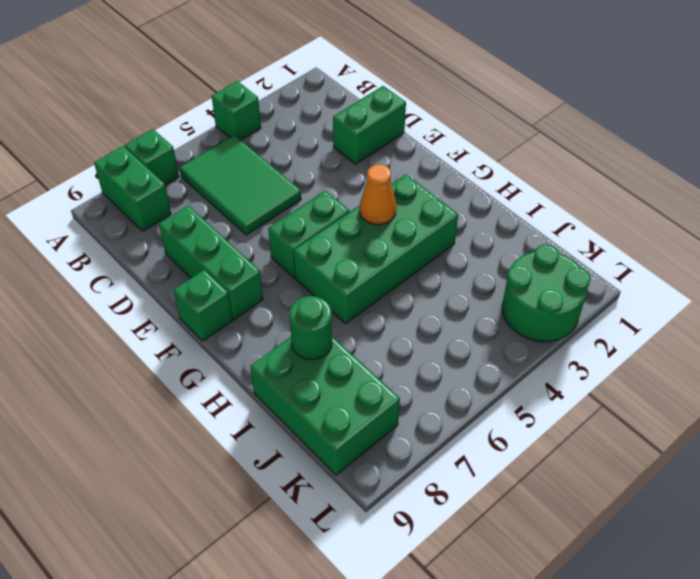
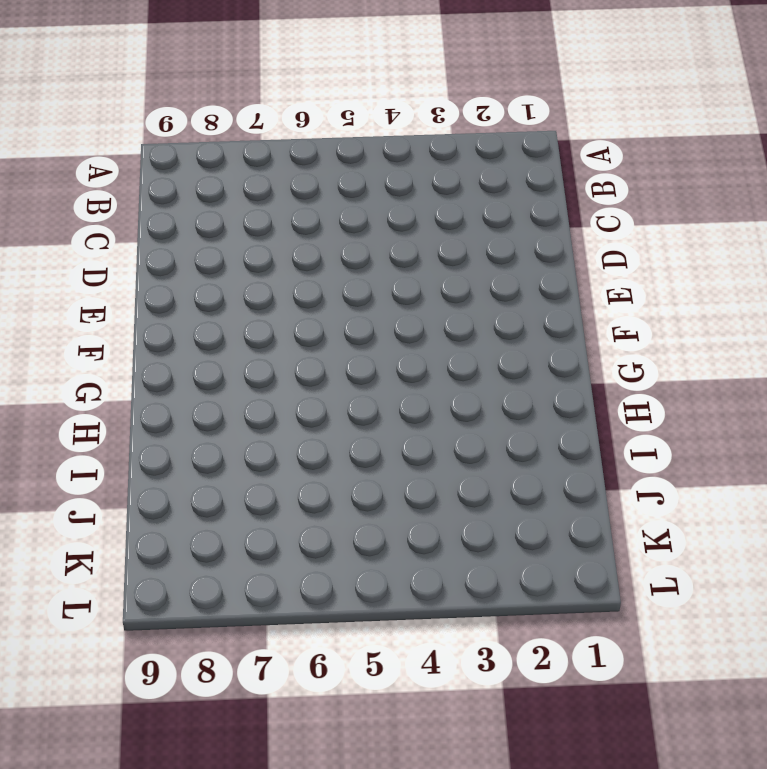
none -> green 1x1 brick [212,81,261,140]
none -> green 1x1 brick [125,129,179,185]
none -> green 1x2 brick [94,146,171,231]

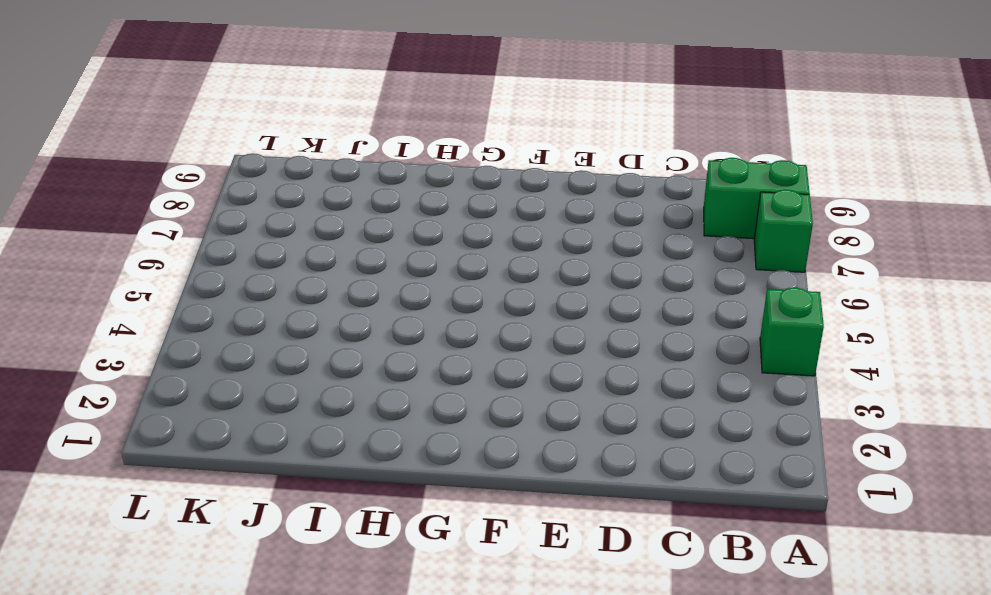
none -> green 2x3 tile [180,135,301,235]
none -> green 1x2 brick [333,86,406,164]
none -> green 1x3 brick [159,206,263,319]

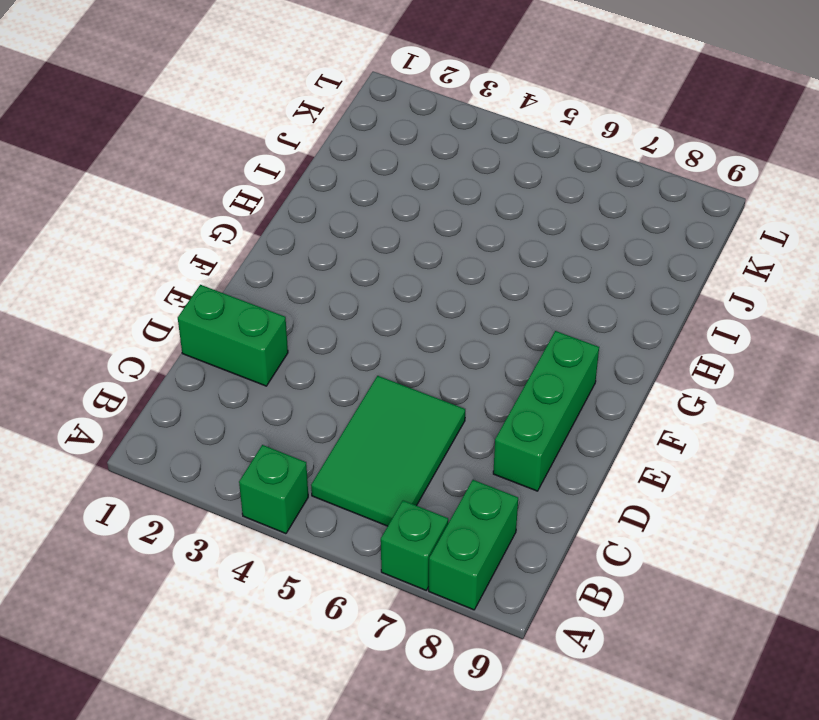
none -> green 1x2 brick [268,191,349,278]
none -> green 1x1 brick [173,270,232,341]
none -> green 2x4 brick [293,174,458,324]

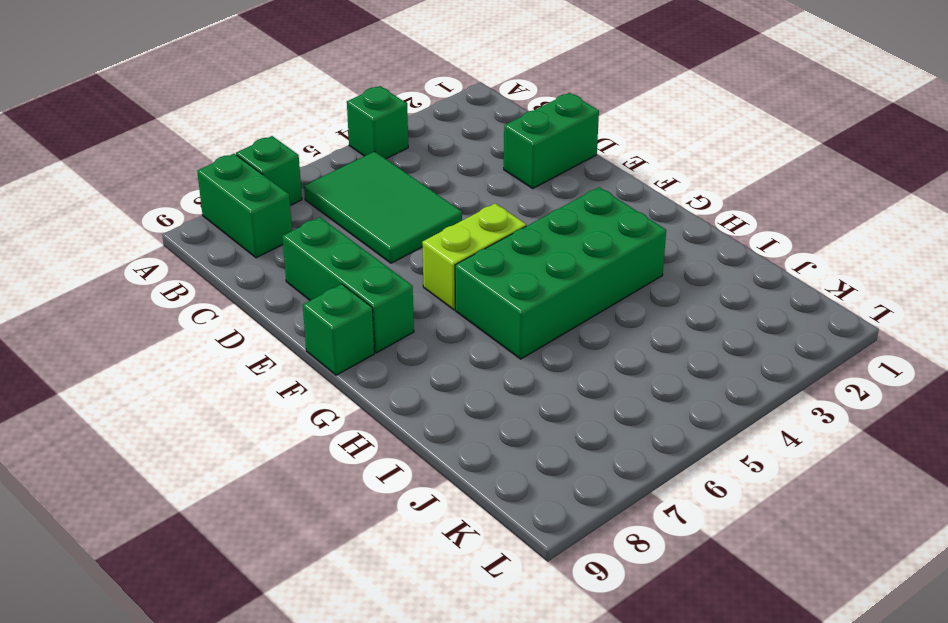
lime 1x2 brick [422,203,526,310] -> green 1x2 brick [268,191,349,278]
none -> green 2x3 brick [250,337,400,475]
none -> green 2x2 round brick [502,245,590,341]
none -> orange 1x1 cone [360,165,396,225]

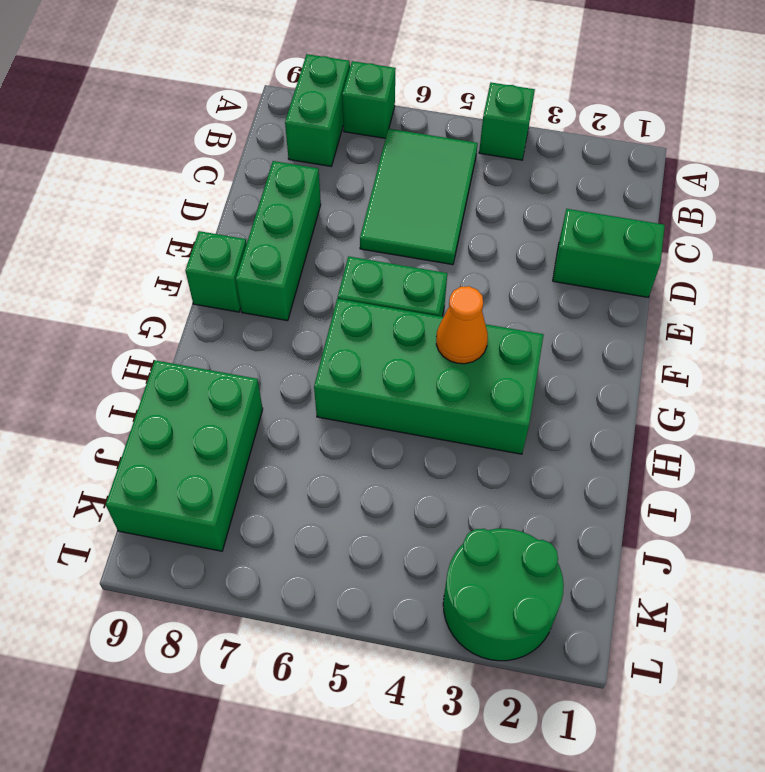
none -> green 1x1 round brick [289,296,332,360]

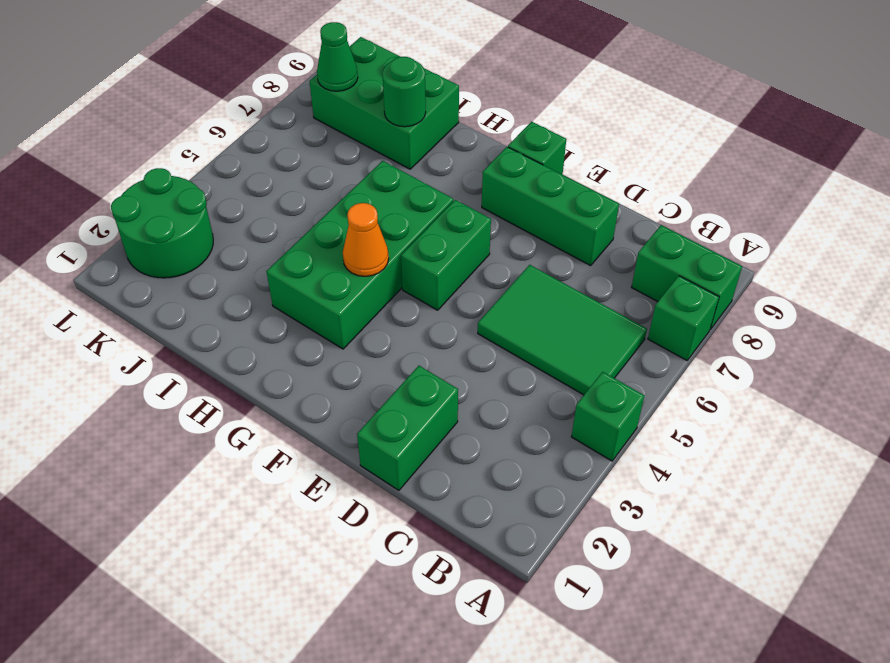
green 1x1 cone [317,22,358,91] -> none

